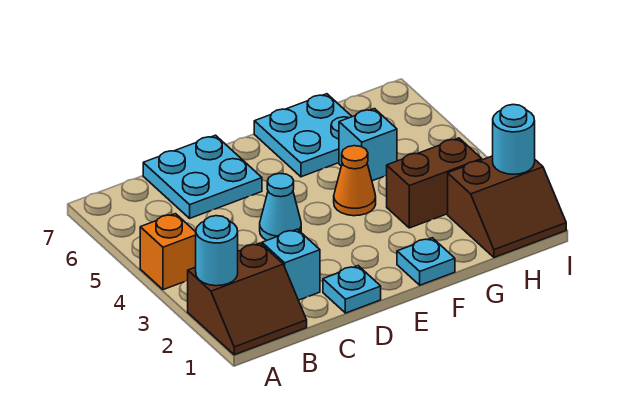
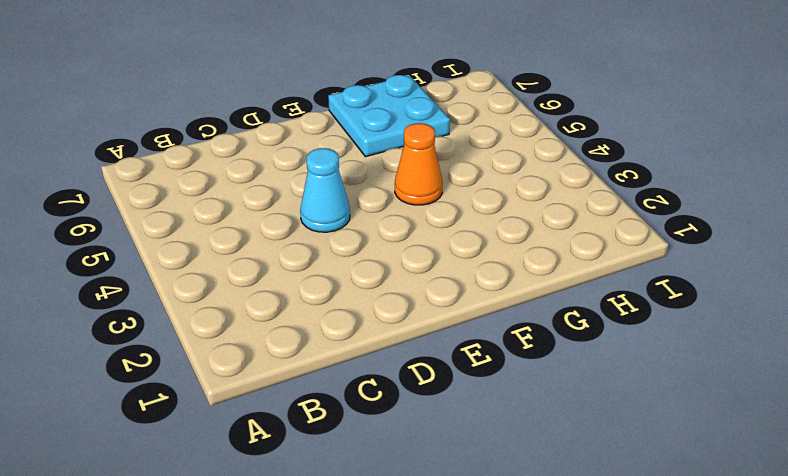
none -> brown 2x2 slope [188,243,307,355]
none -> orange 1x1 brick [140,214,196,290]
none -> cyan 1x1 brick [262,229,320,300]

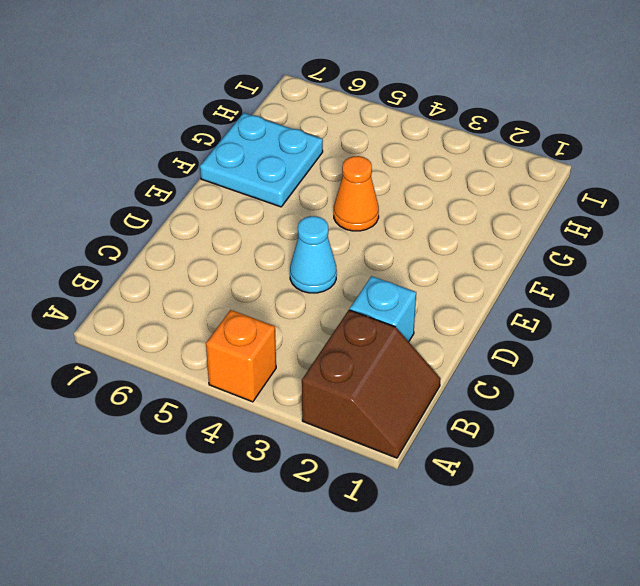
none -> cyan 2x2 plate [143,135,262,218]
none -> cyan 1x1 plate [323,266,381,313]
none -> cyan 1x1 plate [397,238,455,285]

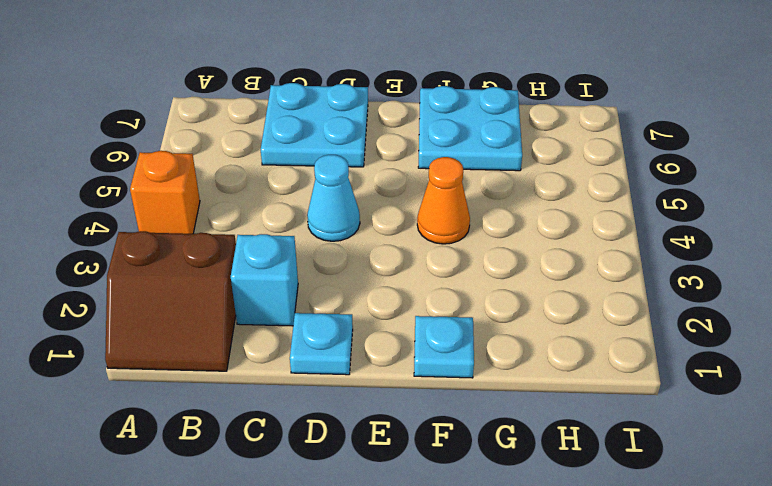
none -> brown 1x2 brick [386,138,482,228]
none -> cyan 1x1 brick [339,109,397,181]
none -> brown 2x2 slope [448,156,566,257]

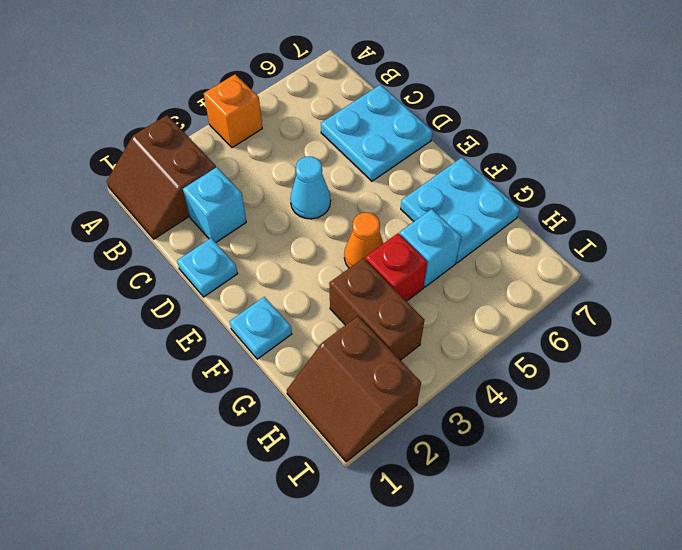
red 1x1 brick [365,233,427,301] -> none
none -> cyan 1x1 round brick [195,216,238,286]
none -> cyan 1x1 round brick [493,105,535,174]

